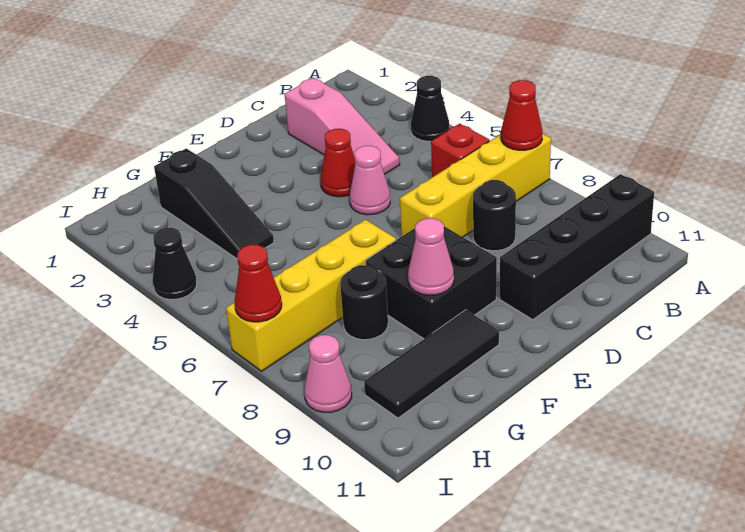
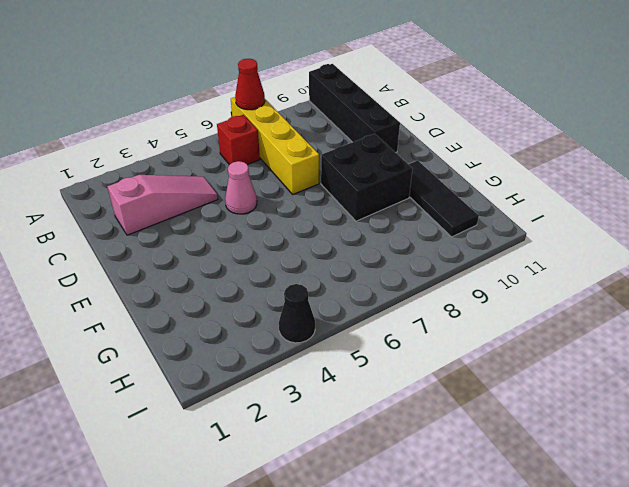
none -> black 1x1 cone [411,76,449,141]
none -> black 1x1 round brick [473,180,516,251]
none -> red 1x1 cone [321,129,355,197]

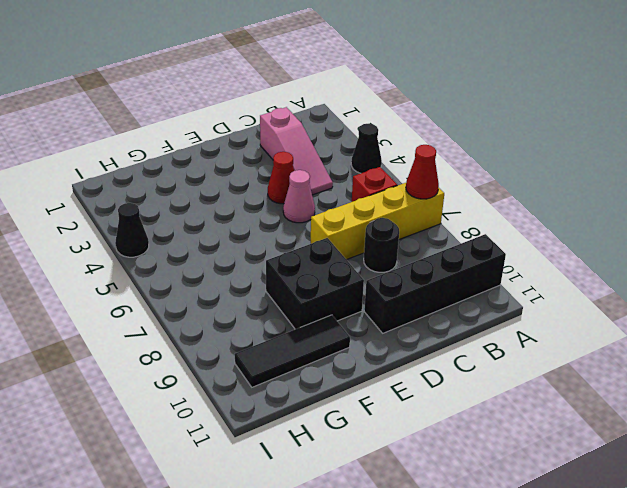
none -> yellow 1x4 brick [226,220,396,371]
none -> black 1x3 slope [154,148,274,259]
none -> black 1x1 round brick [340,265,388,340]

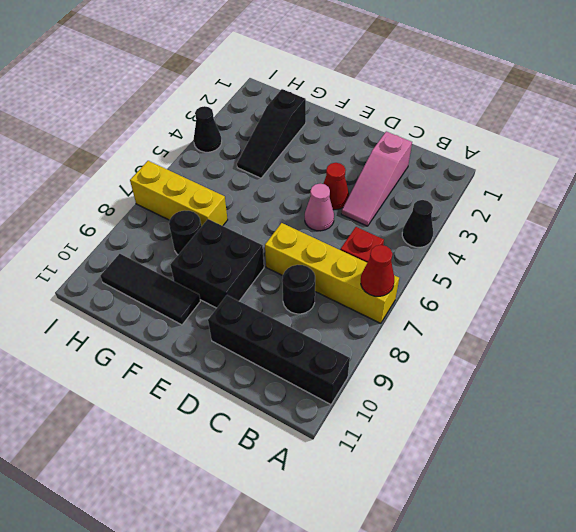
yellow 1x3 brick [130,161,228,227] -> yellow 1x4 brick [226,220,396,371]
none -> pink 1x1 cone [304,335,352,412]
none -> pink 1x1 cone [408,218,454,295]
none -> red 1x1 cone [235,245,282,322]

